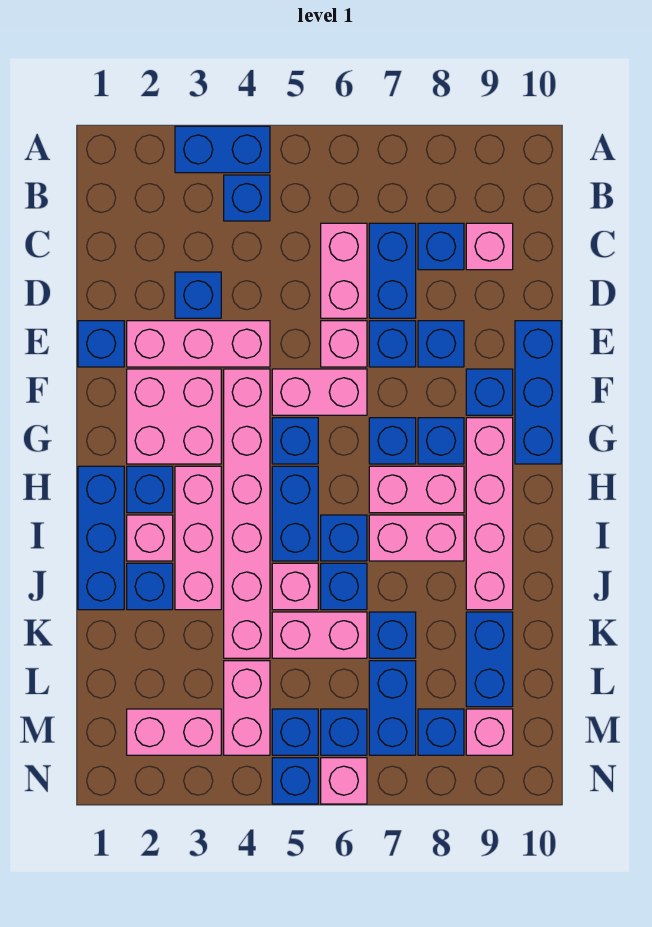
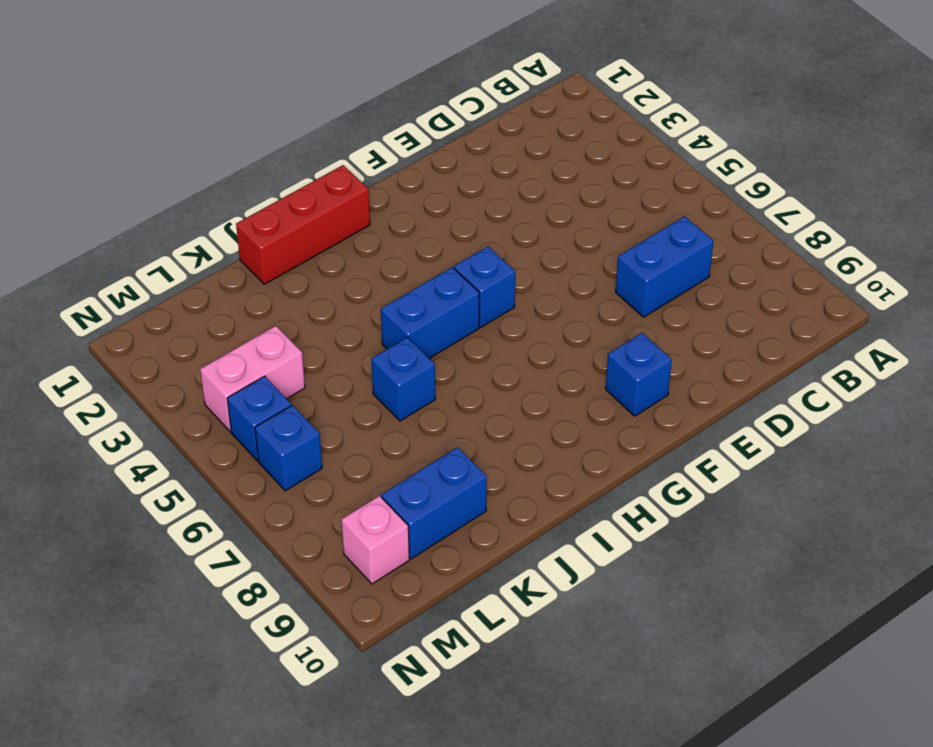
red 1x3 brick [236,165,370,284] -> blue 1x3 brick [78,466,124,610]
none -> blue 1x2 brick [175,126,270,173]
none -> blue 1x1 brick [224,175,270,221]
none -> pink 1x2 brick [321,223,367,318]
none -> blue 1x1 brick [418,223,464,270]

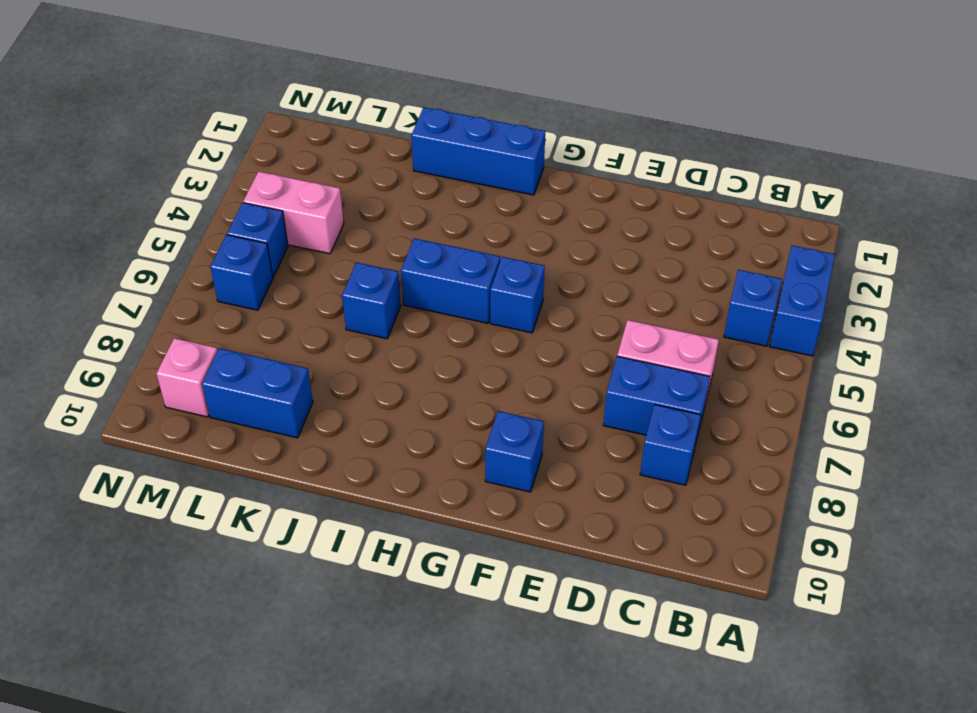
none -> pink 1x1 brick [466,223,513,270]
none -> blue 1x1 brick [175,272,221,318]
none -> blue 1x1 brick [78,321,124,367]
none -> pink 1x3 brick [127,321,270,367]

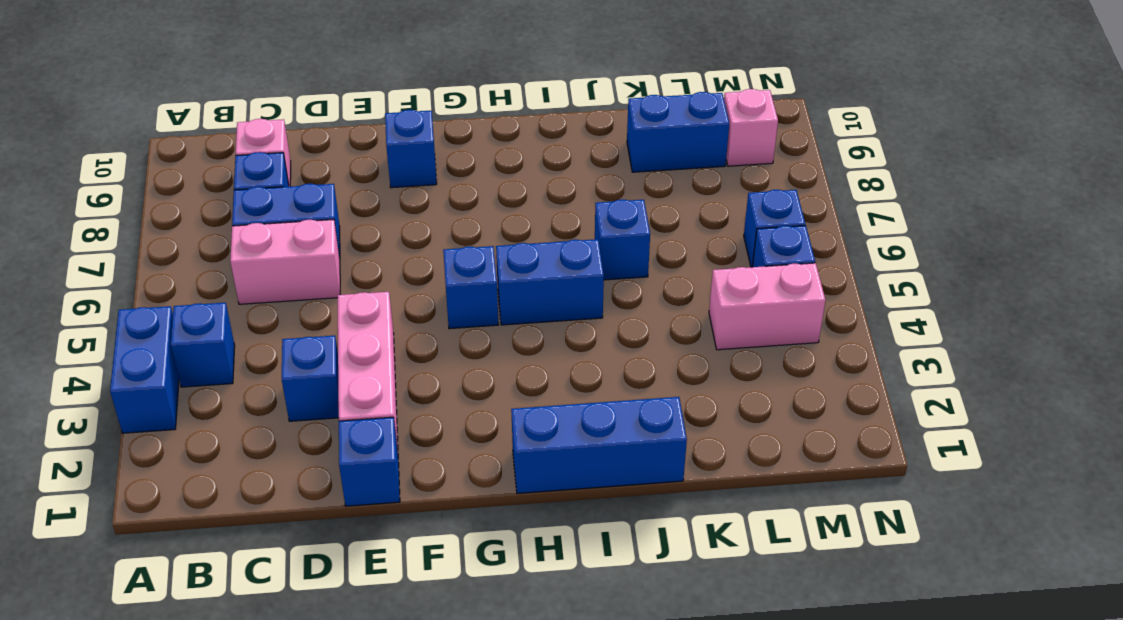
none -> pink 1x1 brick [321,321,367,367]
none -> blue 1x1 brick [369,321,416,367]
none -> blue 1x1 brick [418,321,464,367]
none -> blue 1x3 brick [515,321,561,464]

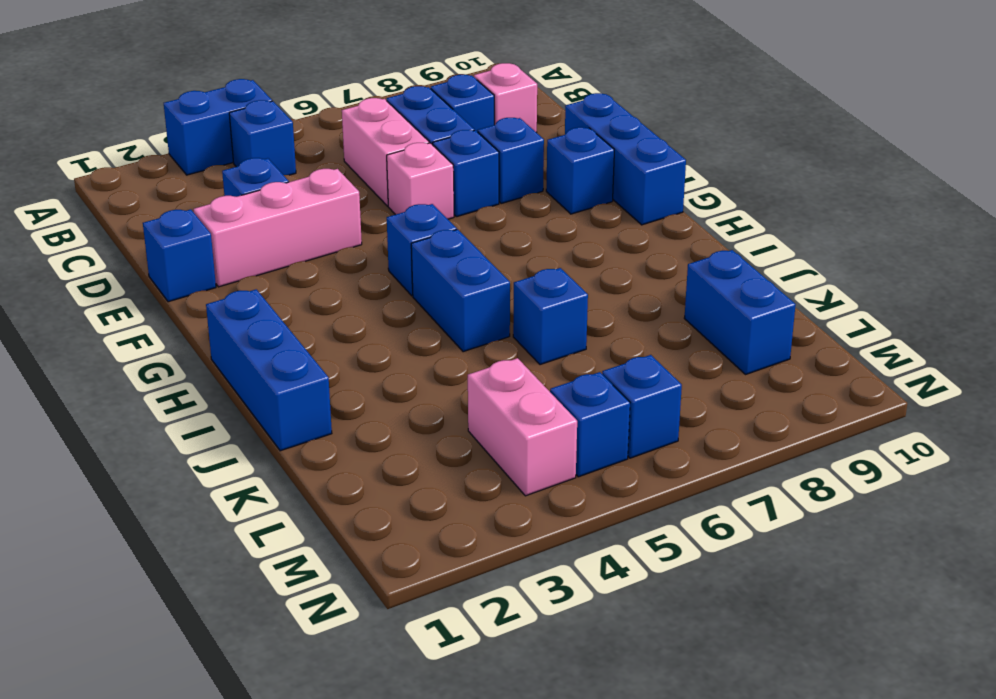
none -> pink 2x2 brick [127,369,221,464]
none -> pink 1x6 brick [224,369,270,658]
none -> pink 1x2 brick [272,369,367,415]
none -> blue 1x1 brick [369,418,416,464]

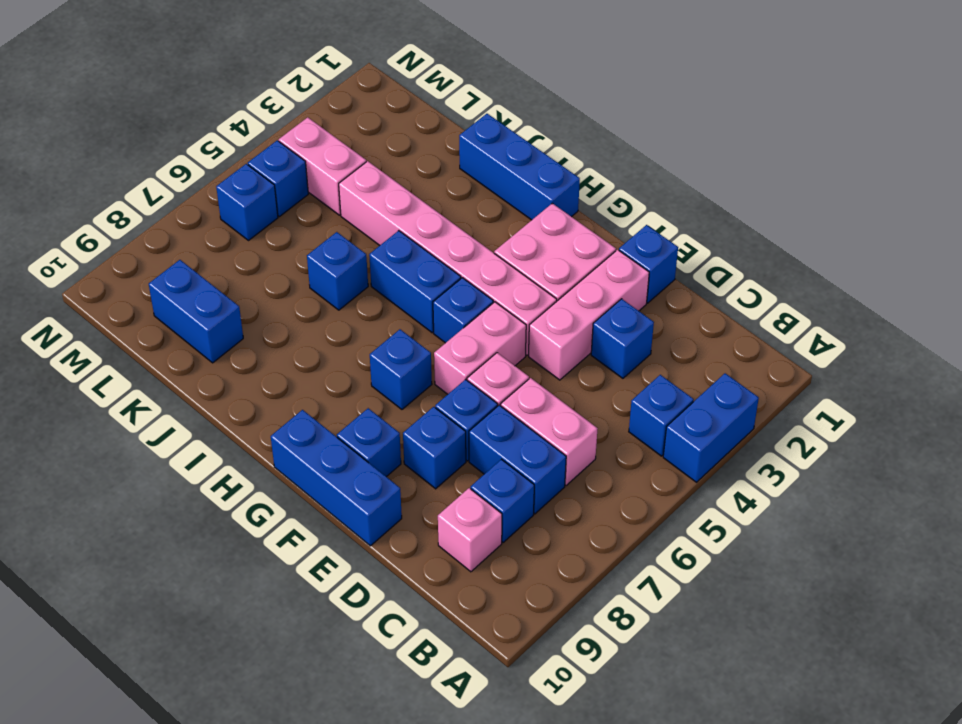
none -> blue 1x1 brick [418,418,464,464]
none -> pink 1x4 brick [466,418,513,610]
none -> blue 1x1 brick [127,466,173,513]
none -> pink 1x3 brick [175,466,221,610]

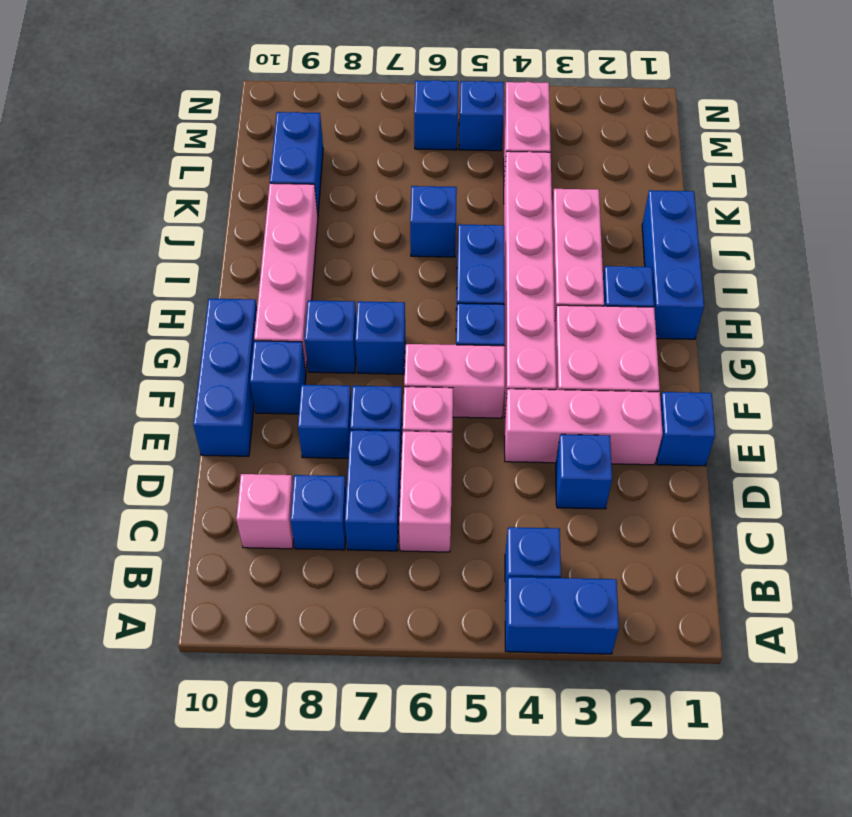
none -> pink 1x2 brick [369,466,464,513]
none -> pink 1x1 brick [127,515,173,561]
none -> blue 1x1 brick [321,515,367,561]
none -> pink 1x2 brick [369,515,464,561]

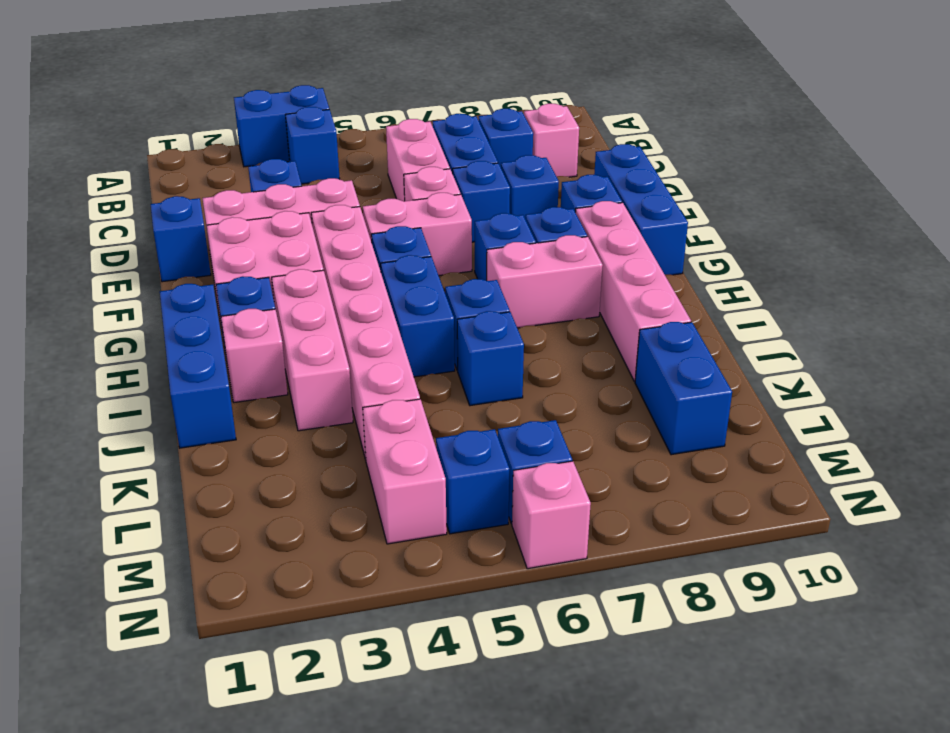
none -> pink 1x2 brick [369,515,464,561]
none -> blue 1x1 brick [127,563,173,610]
none -> pink 1x1 brick [272,563,318,610]
none -> pink 1x2 brick [272,612,367,658]

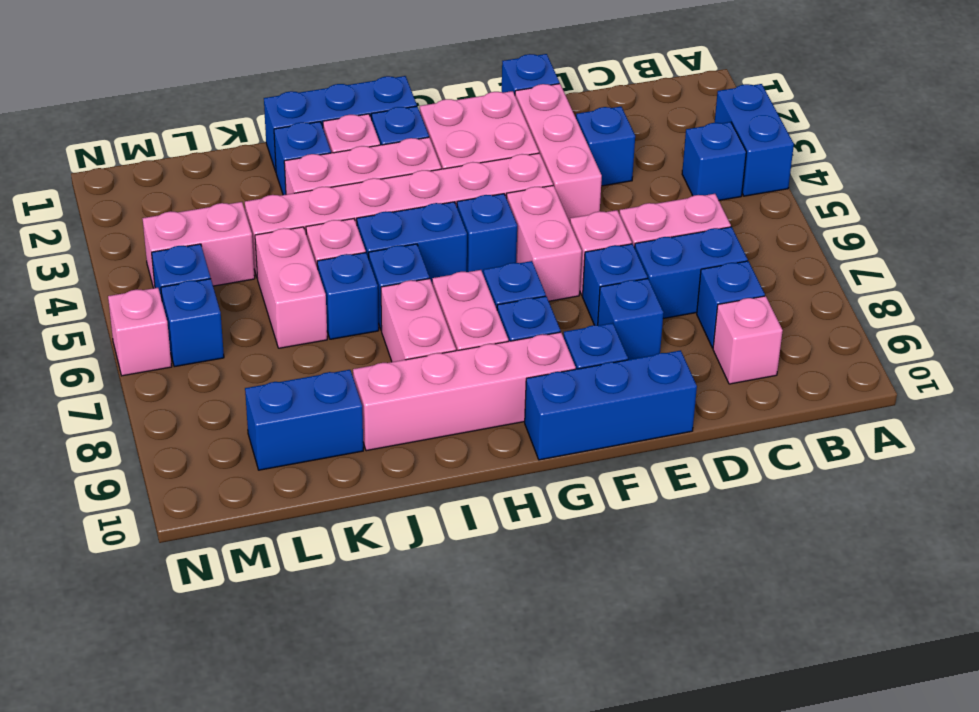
none -> blue 1x1 brick [369,612,416,658]
none -> blue 1x2 brick [369,661,416,755]
none -> pink 1x2 brick [127,709,221,755]
none -> blue 1x1 brick [418,709,464,755]

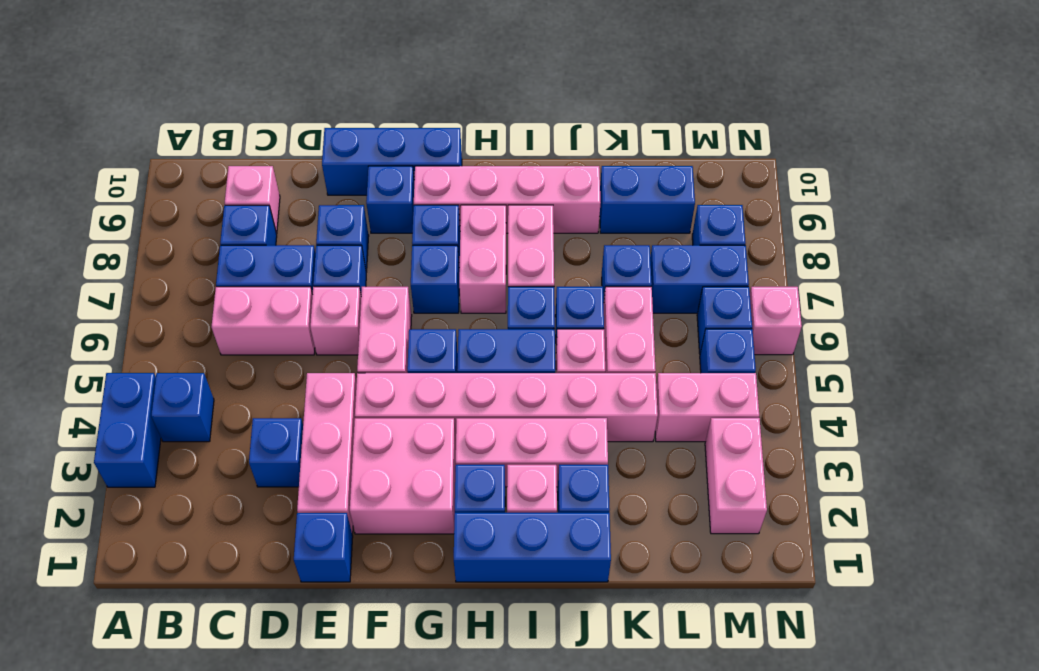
none -> pink 1x1 brick [466,709,513,755]
none -> blue 1x1 brick [272,758,318,804]

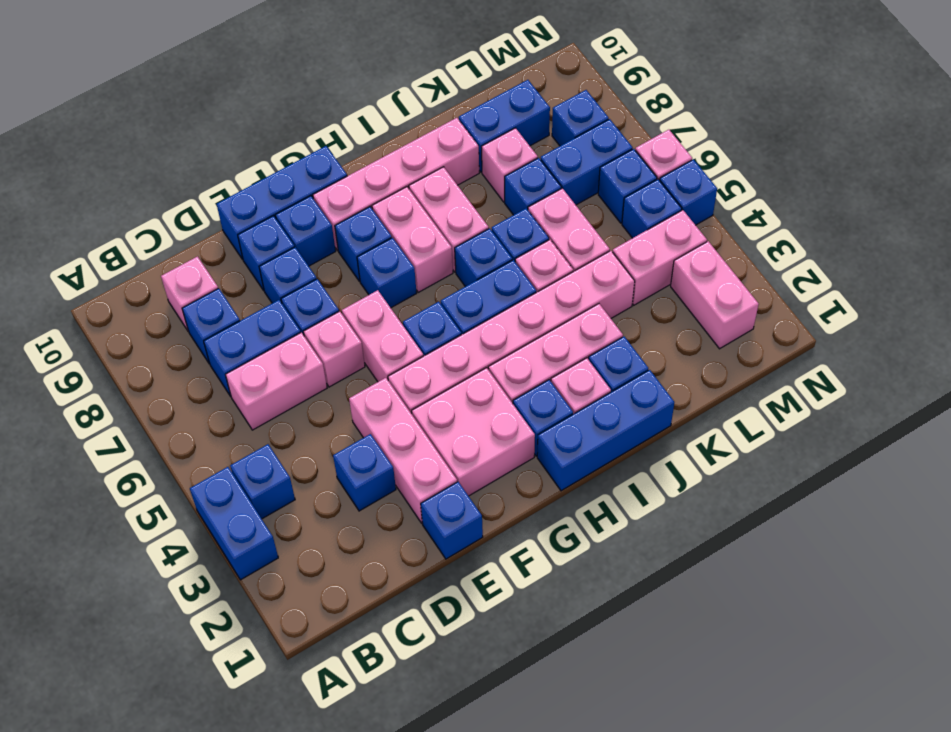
blue 1x1 brick [238,216,294,290] -> none
pink 1x1 brick [482,128,538,202] -> pink 1x1 brick moved to [466,709,513,755]

